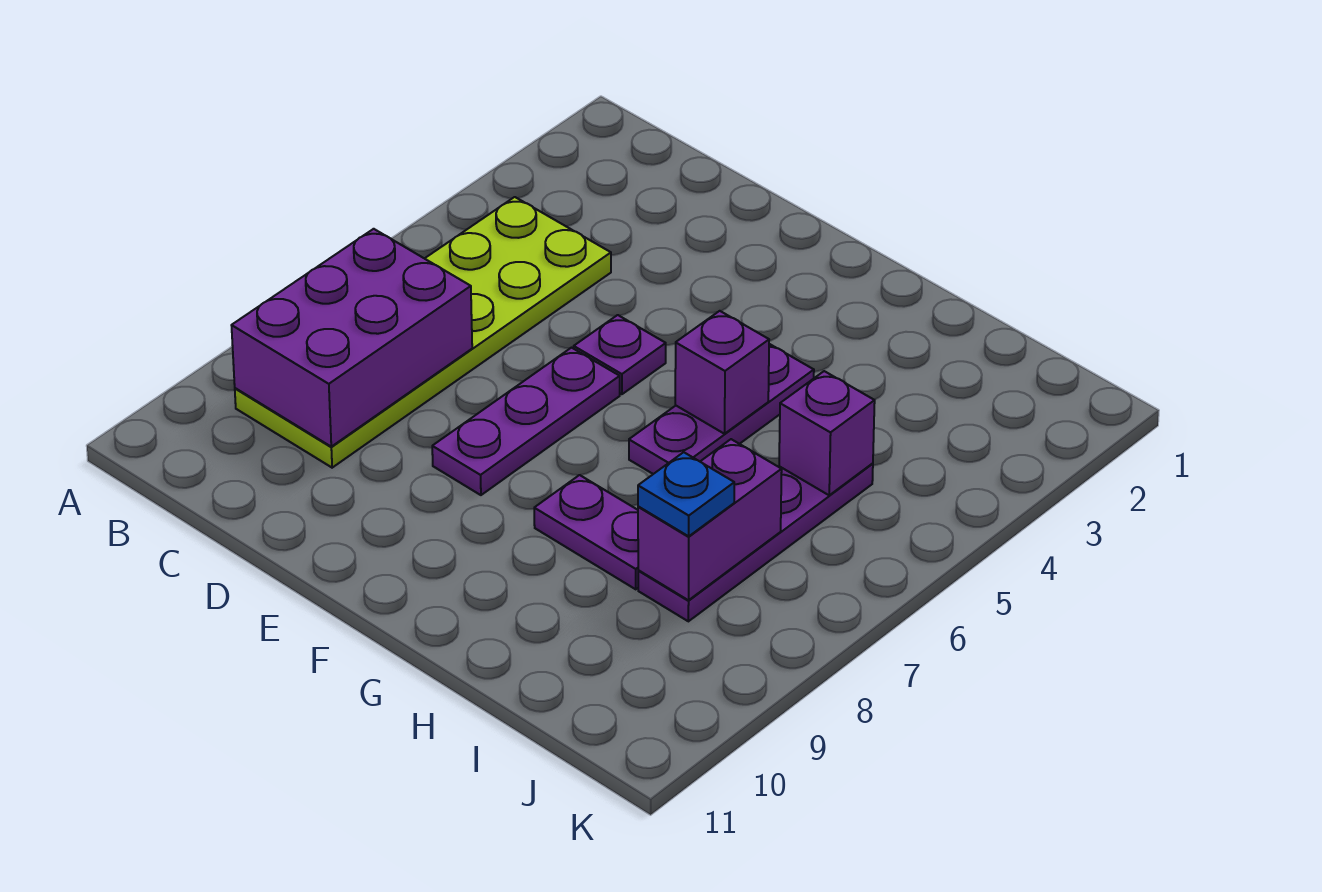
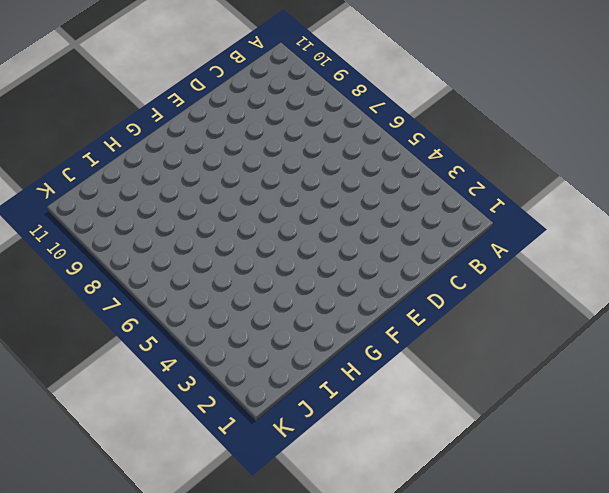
none -> lime 2x6 plate [235,197,611,468]
none -> purple 1x1 plate [574,315,666,394]

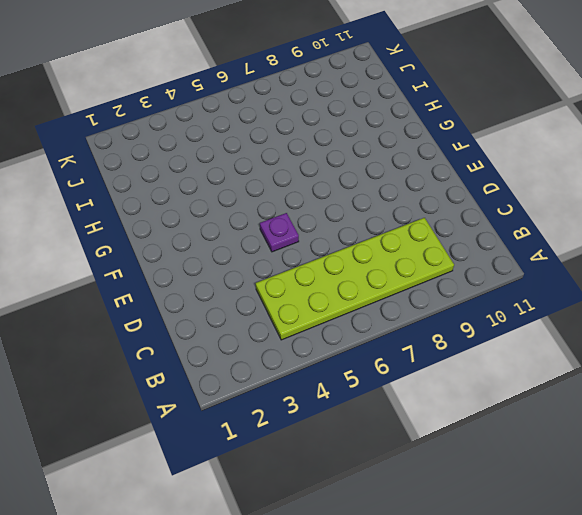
none -> purple 1x3 plate [432,348,620,495]
none -> purple 1x3 plate [629,344,814,474]

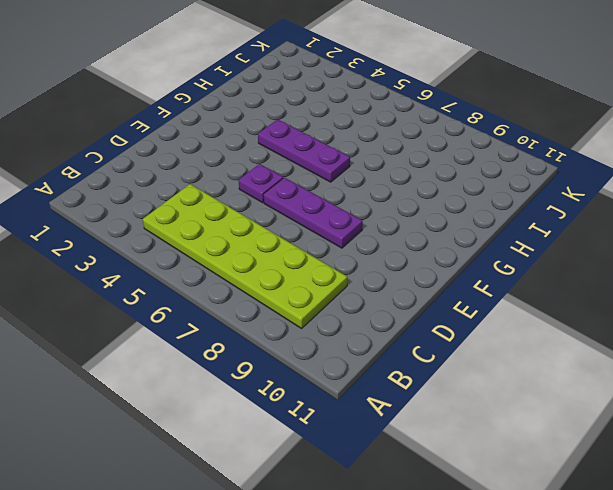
none -> purple 1x2 plate [534,475,639,589]
none -> purple 1x4 plate [638,463,873,621]

